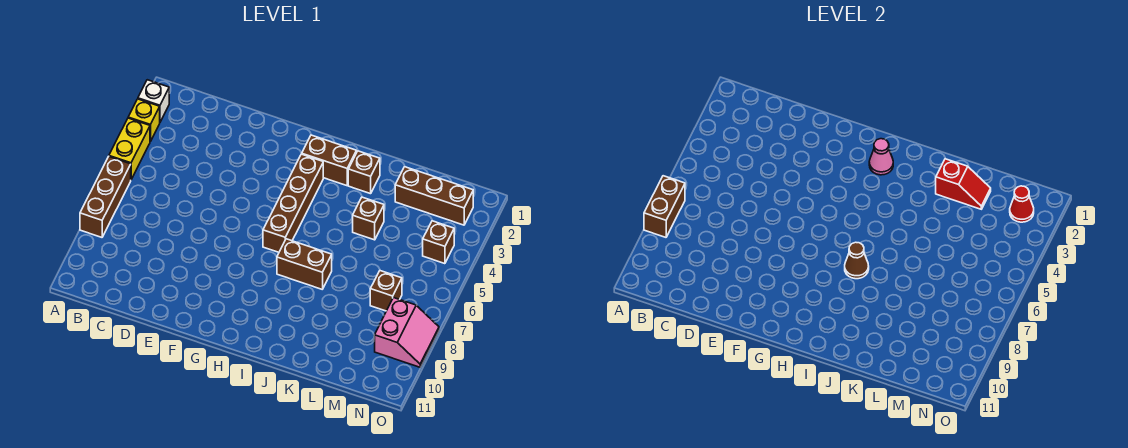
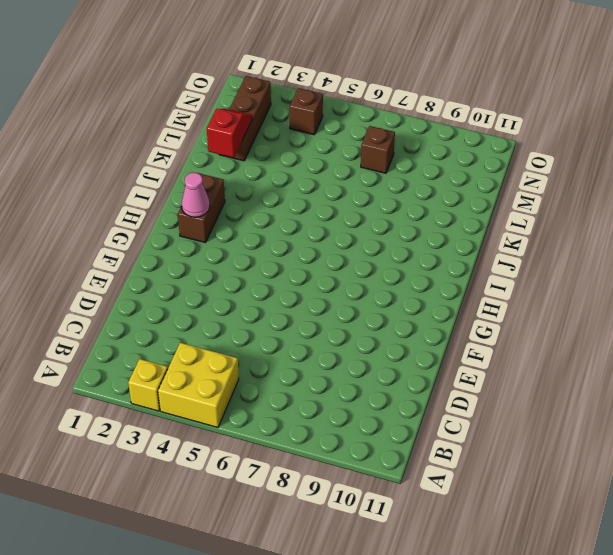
yellow 2x2 brick [158,343,239,427] -> yellow 1x2 brick [109,118,150,179]
none -> white 1x1 brick [138,80,169,122]
none -> brown 1x3 brick [80,157,131,237]
none -> brown 1x4 brick [263,154,323,252]

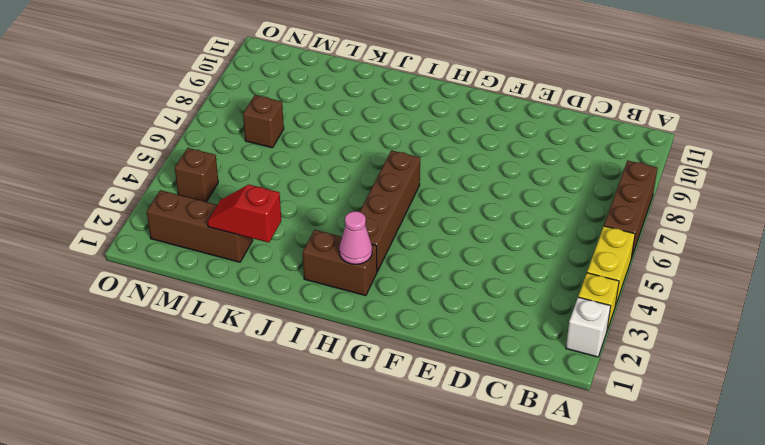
none -> brown 1x2 brick [277,239,332,289]
none -> brown 1x1 brick [348,151,380,194]
none -> brown 1x1 brick [353,197,384,240]

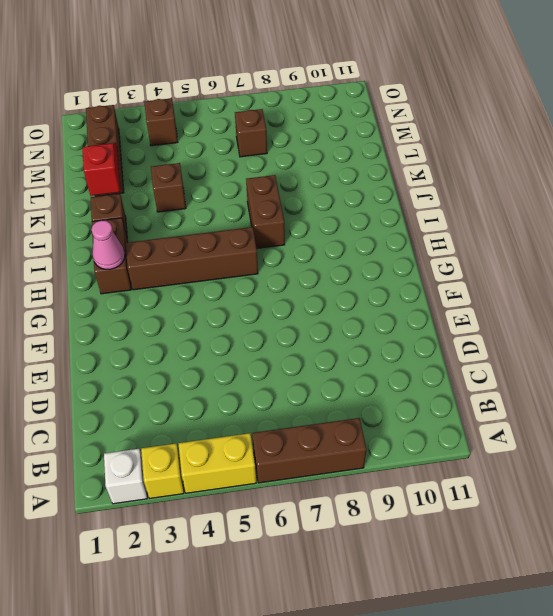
none -> pink 2x2 slope [375,298,439,367]
none -> brown 1x2 brick [644,176,685,237]
none -> brown 1x1 cone [845,242,869,279]

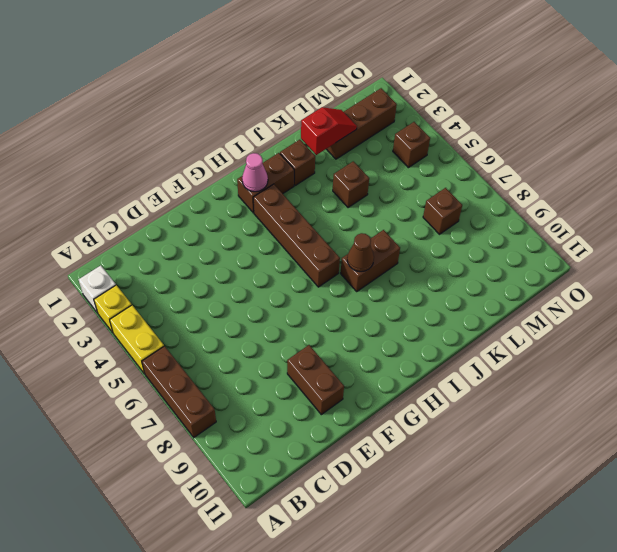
brown 1x2 brick [287,345,344,415] -> brown 1x2 brick moved to [644,176,685,237]
none -> pink 2x2 slope [375,298,439,367]
none -> red 1x1 cone [1010,186,1034,222]

